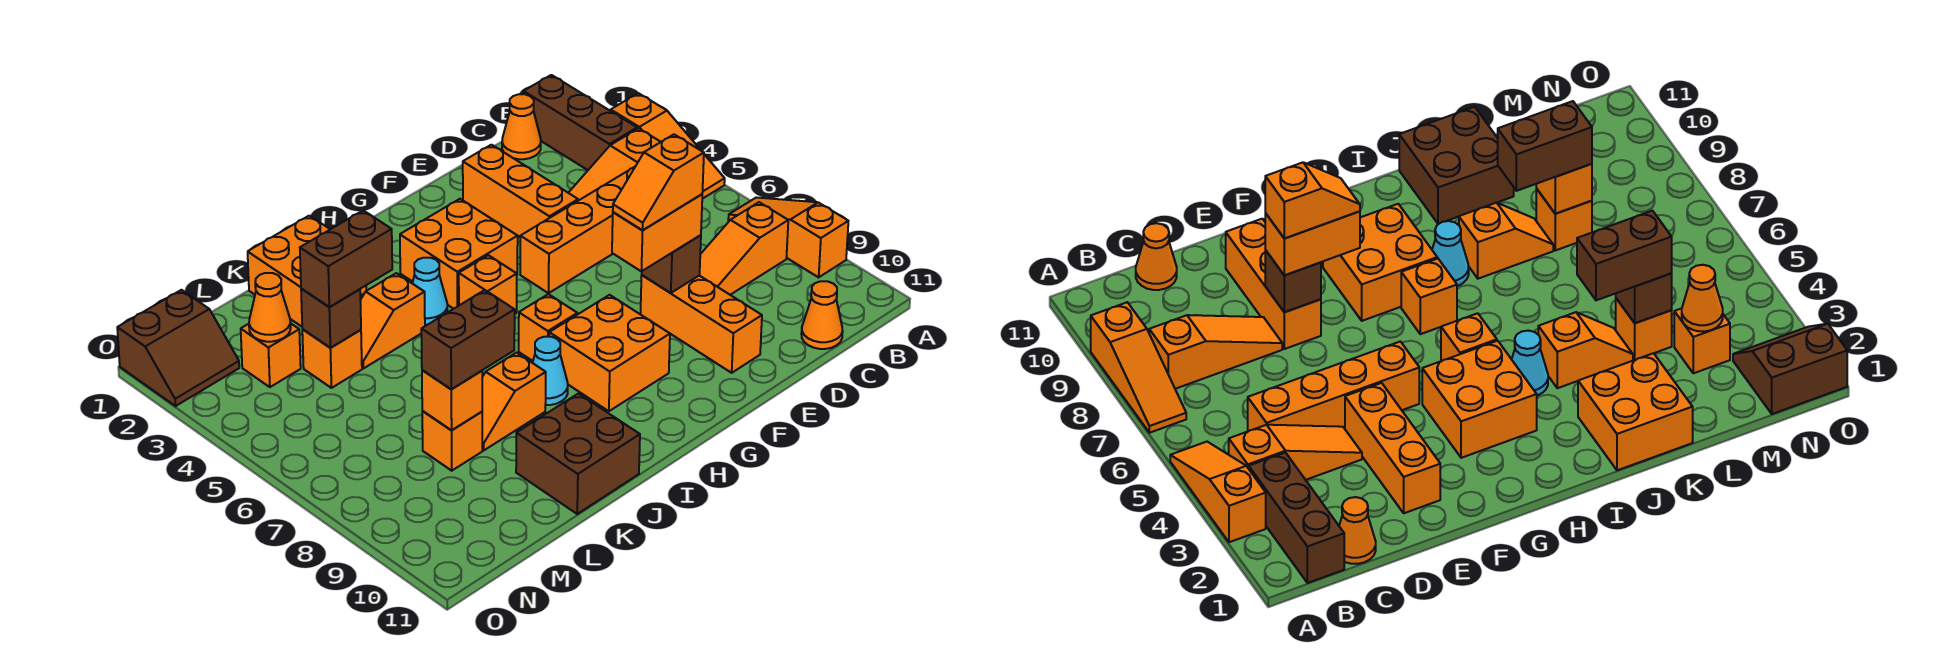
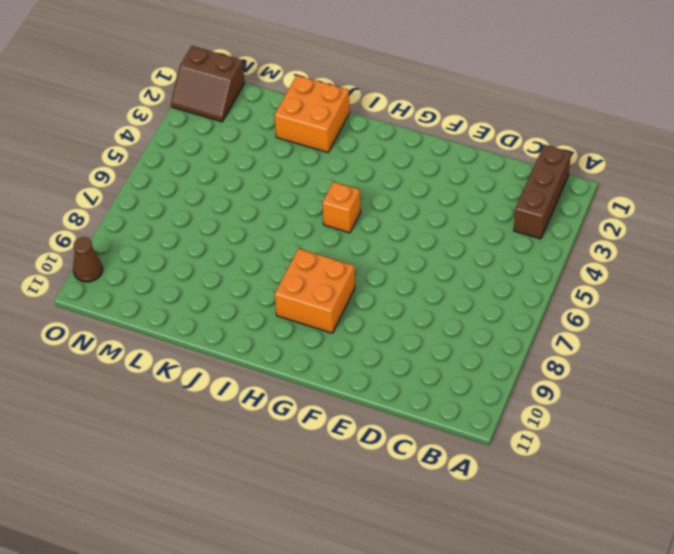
brown 1x1 cone [73,237,103,282] -> none
none -> orange 1x3 slope [611,93,725,199]
none -> orange 1x3 slope [728,197,848,277]
none -> orange 1x3 slope [569,128,660,201]
none -> orange 1x3 slope [700,202,788,295]

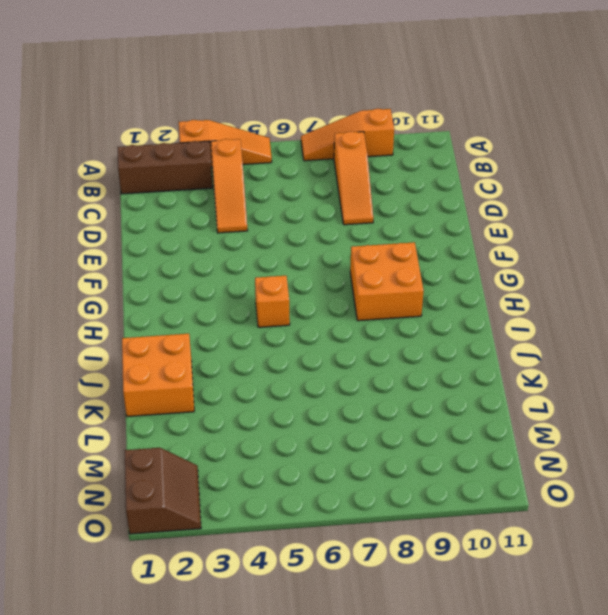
none -> orange 1x1 cone [502,94,541,159]
none -> orange 1x4 brick [520,167,635,293]
none -> orange 1x1 cone [801,281,843,349]
none -> orange 1x3 brick [463,145,578,237]

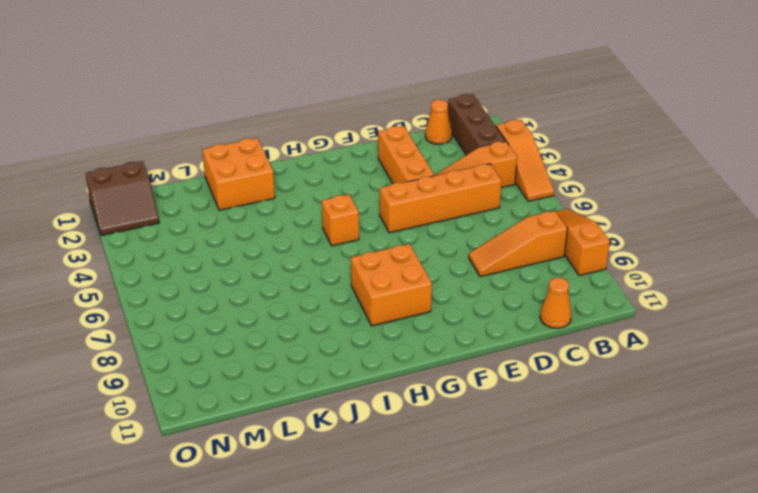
none -> orange 1x3 brick [640,275,762,373]
none -> orange 2x2 brick [400,199,518,309]
none -> orange 1x1 brick [519,294,577,361]
none -> cyan 1x1 cone [412,258,447,325]

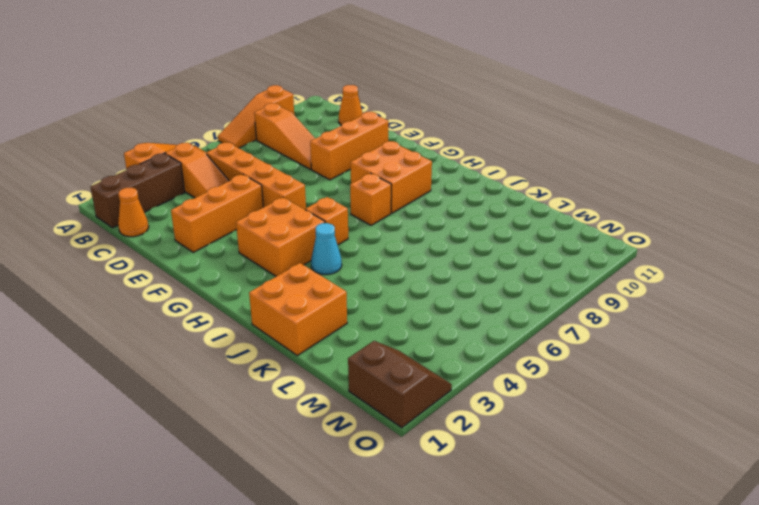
none -> cyan 1x1 cone [533,337,568,405]
none -> orange 1x2 slope [360,273,425,368]
none -> orange 1x2 slope [482,353,546,450]
none -> brown 2x2 brick [516,394,640,514]

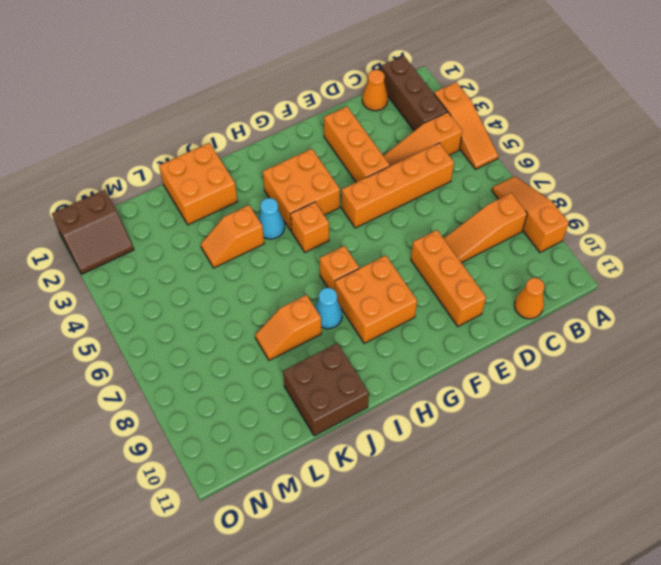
none -> orange 1x1 brick [302,329,362,388]
none -> orange 1x1 brick [422,411,482,471]
none -> orange 1x1 brick [241,324,301,387]
none -> brown 1x1 brick [642,235,701,293]

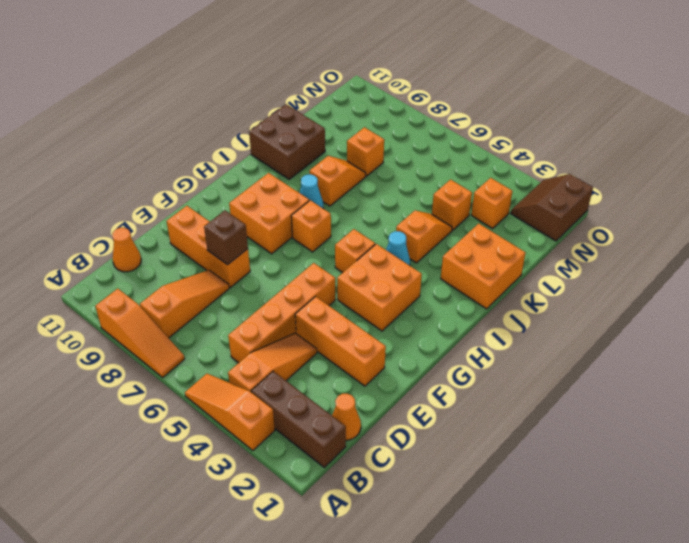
none -> brown 1x1 brick [301,289,361,348]
none -> orange 1x1 brick [422,370,482,430]
none -> orange 1x1 cone [249,273,291,342]
none -> orange 1x2 brick [612,194,702,272]

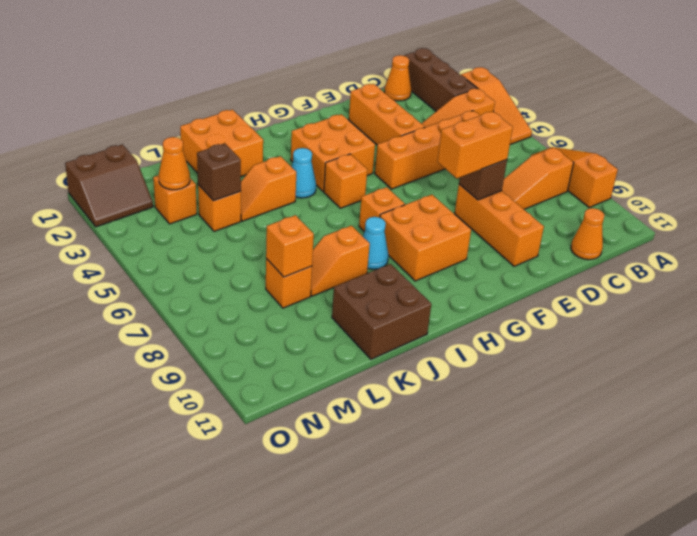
none -> brown 1x2 brick [300,210,392,307]
none -> brown 1x2 brick [421,290,515,389]
none -> orange 1x2 slope [613,135,704,230]

